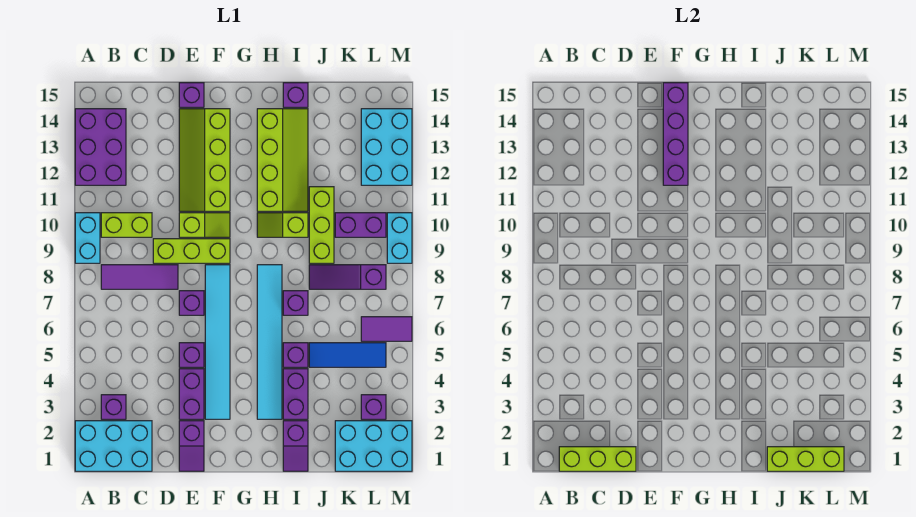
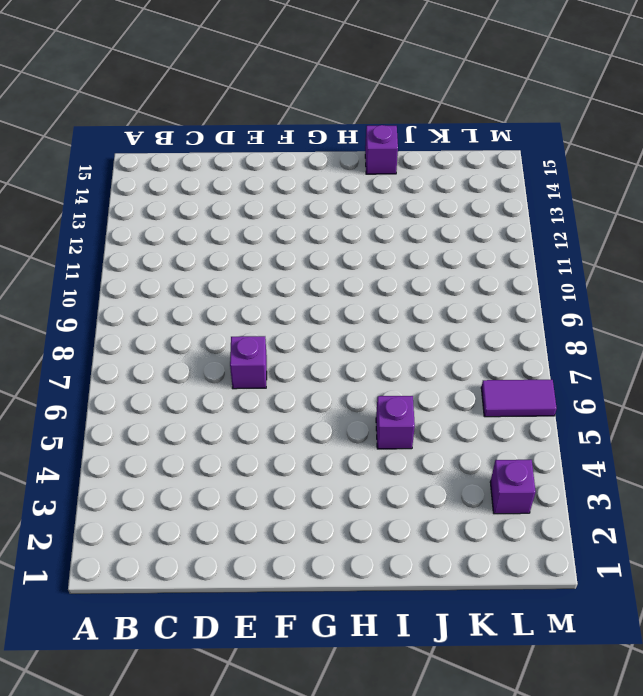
none -> cyan 2x3 brick [75,421,152,471]
none -> cyan 1x2 brick [75,213,100,263]
none -> purple 2x3 brick [75,109,126,185]
none -> purple 1x1 brick [101,395,126,419]

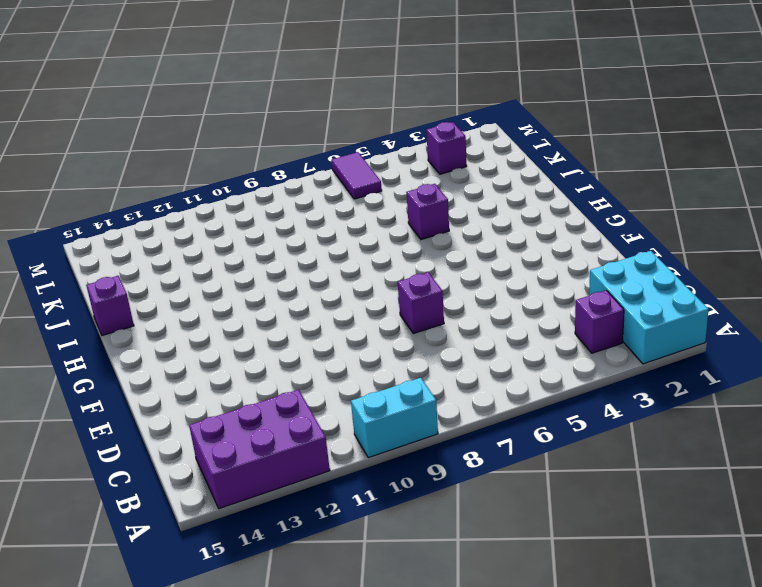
none -> purple 1x3 tile [101,265,178,289]
none -> lime 1x2 brick [101,213,152,237]
none -> lime 1x3 brick [153,239,230,263]
none -> purple 1x2 slope [179,421,204,471]

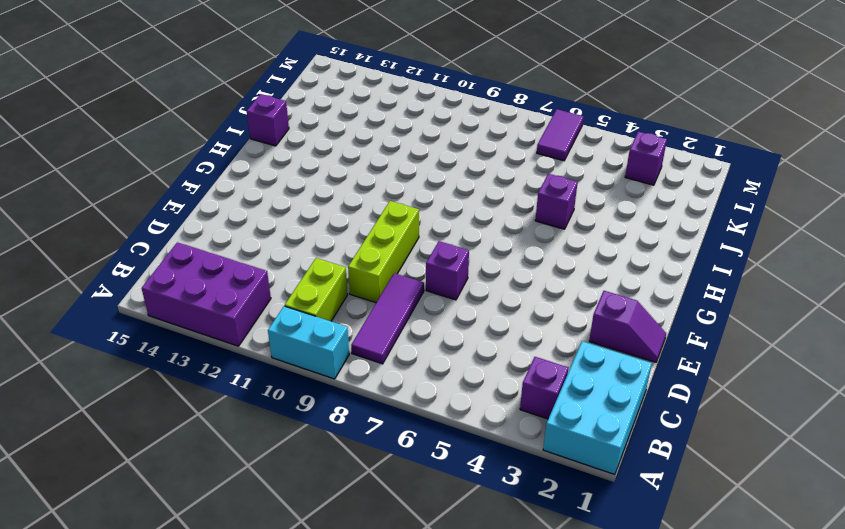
none -> purple 1x2 brick [179,369,204,419]
none -> purple 1x1 brick [179,343,204,367]
none -> lime 1x2 slope [179,213,230,237]
none -> lime 2x4 slope [179,109,230,211]

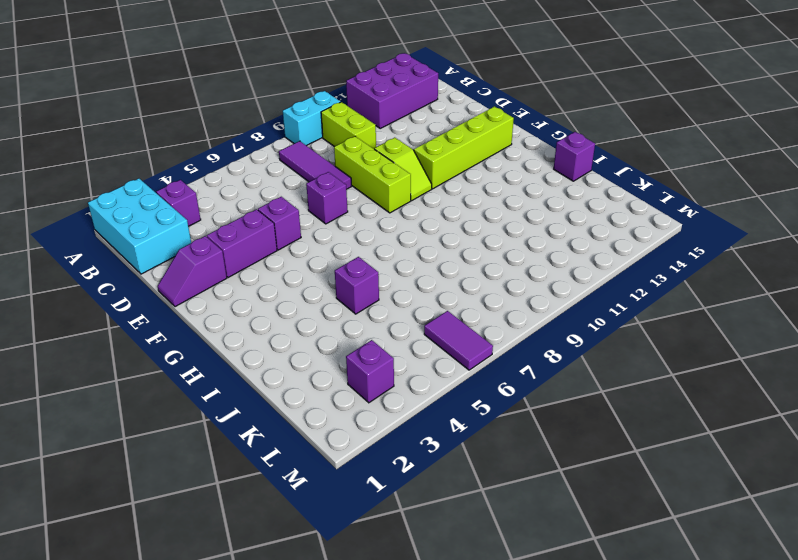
none -> purple 1x1 brick [179,83,204,107]
none -> cyan 1x6 tile [205,265,230,419]
none -> cyan 1x6 tile [257,265,282,419]
none -> lime 1x2 slope [257,213,308,237]

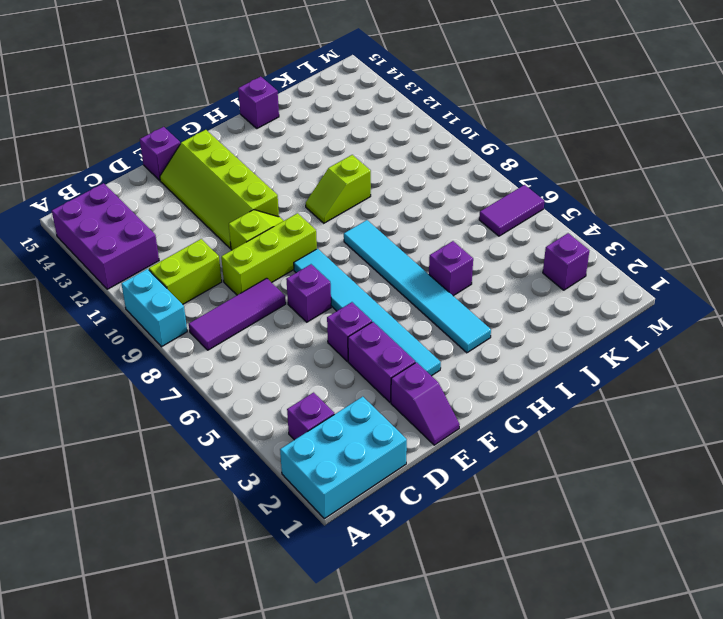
none -> lime 2x4 slope [257,109,308,211]
none -> purple 1x2 slope [283,421,308,471]
none -> purple 1x2 brick [283,369,308,419]
none -> purple 1x1 brick [283,291,308,315]

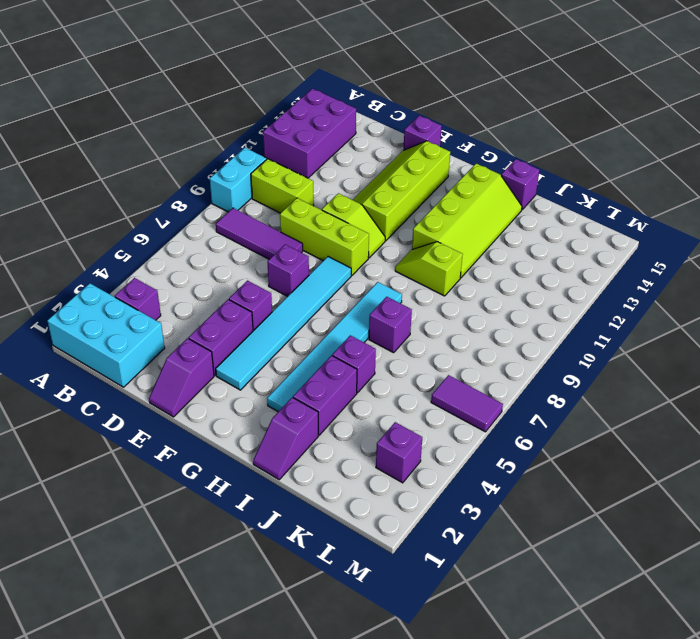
none -> blue 1x3 tile [309,343,386,367]
none -> purple 1x3 slope [309,265,386,289]
none -> lime 1x3 brick [309,187,334,263]
none -> cyan 2x3 brick [335,421,412,471]

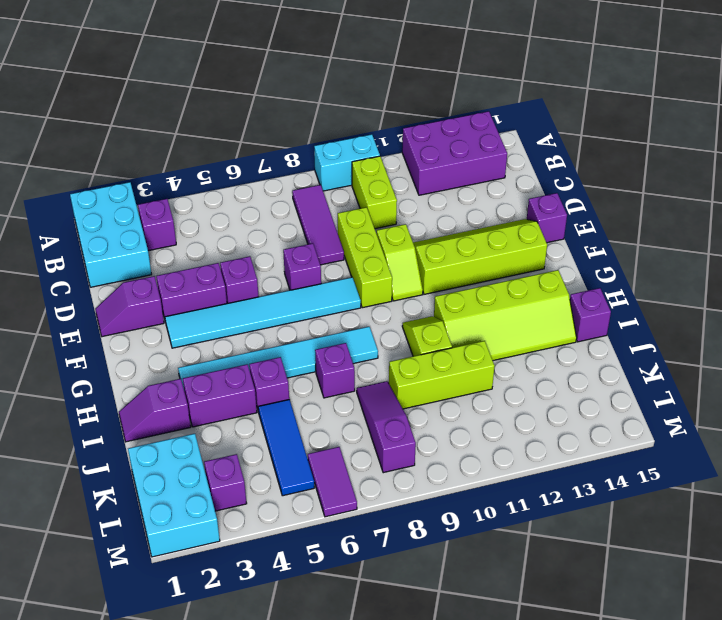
none -> purple 1x2 brick [335,213,386,237]
none -> cyan 2x3 brick [361,109,412,185]
none -> cyan 1x2 brick [387,213,412,263]
none -> lime 1x3 brick [559,447,636,471]

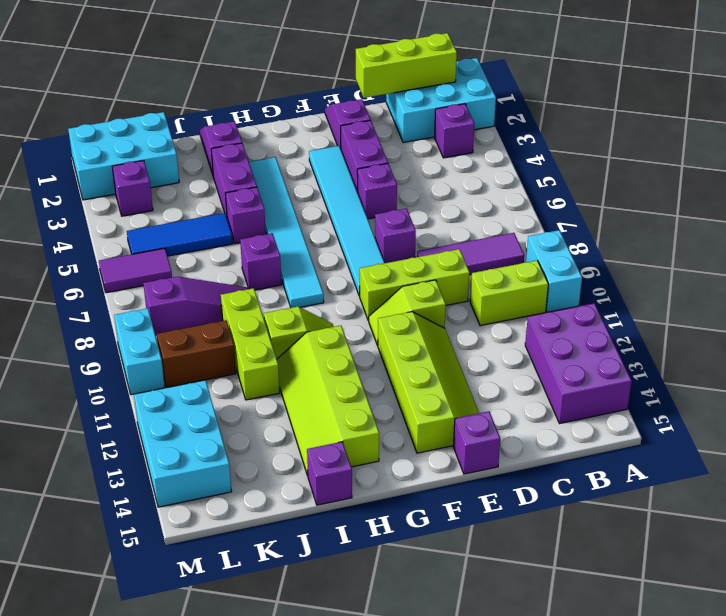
brown 1x2 brick [157,320,236,388] -> purple 1x2 brick [335,213,386,237]
none -> purple 1x4 brick [663,83,688,185]
none -> lime 1x3 brick [767,447,844,471]

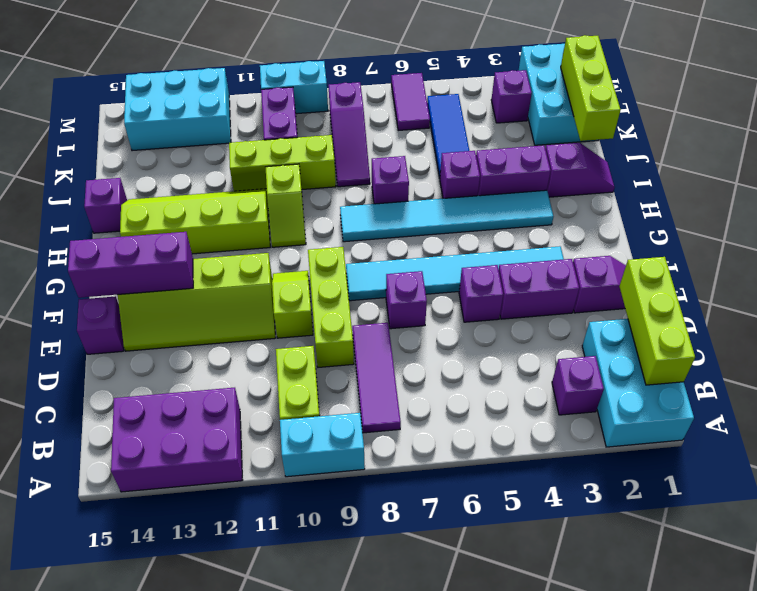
purple 1x3 brick [68,232,193,298] -> purple 1x4 brick [663,83,688,185]

